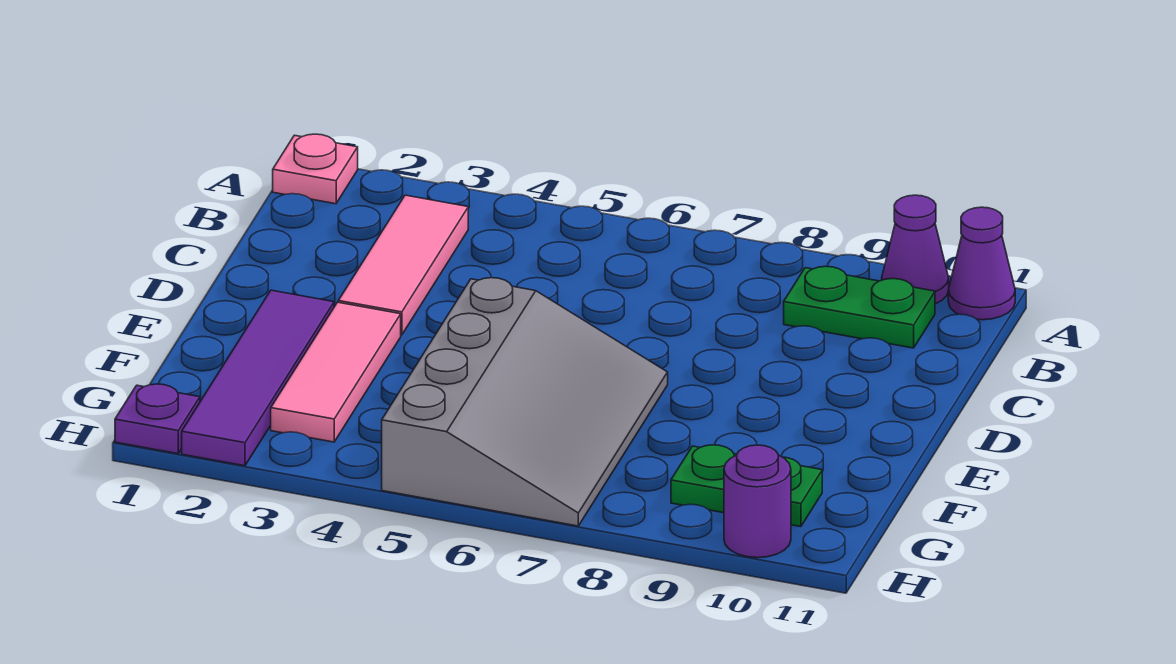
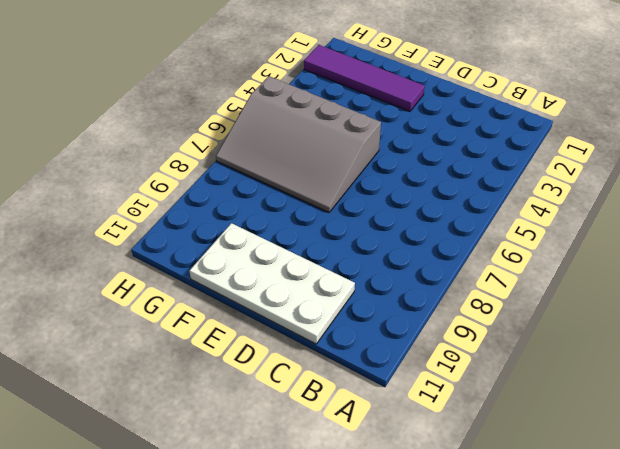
white 2x4 plate [190,223,355,344] -> none
none -> pink 1x1 plate [273,134,358,204]
none -> purple 1x1 cone [882,195,949,304]

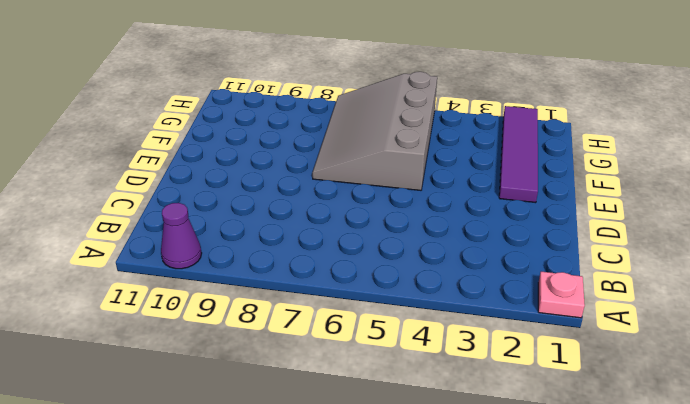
none -> purple 1x1 cone [948,207,1015,320]
none -> pink 1x3 tile [338,195,468,335]

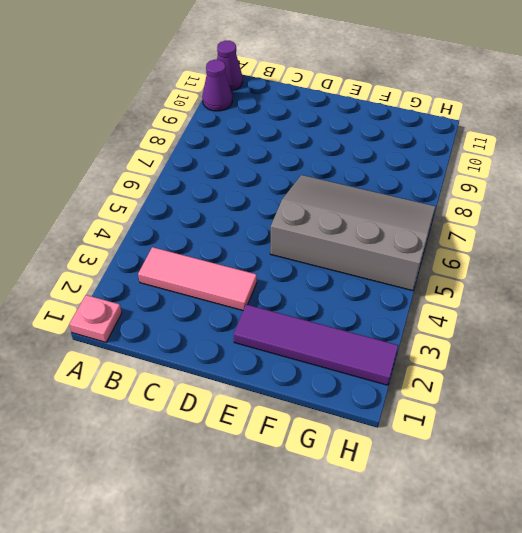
none -> green 1x2 plate [784,266,935,348]
none -> pink 1x3 tile [271,302,401,442]

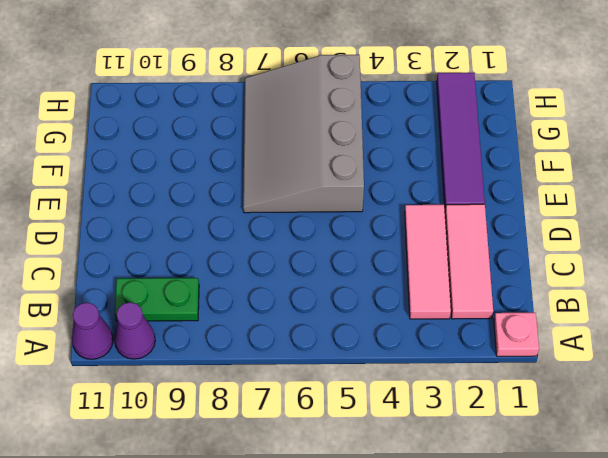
pink 1x3 tile [445,204,493,319] -> pink 1x3 tile moved to [271,302,401,442]
none -> green 1x2 plate [671,445,822,527]
none -> purple 1x1 plate [115,384,200,454]

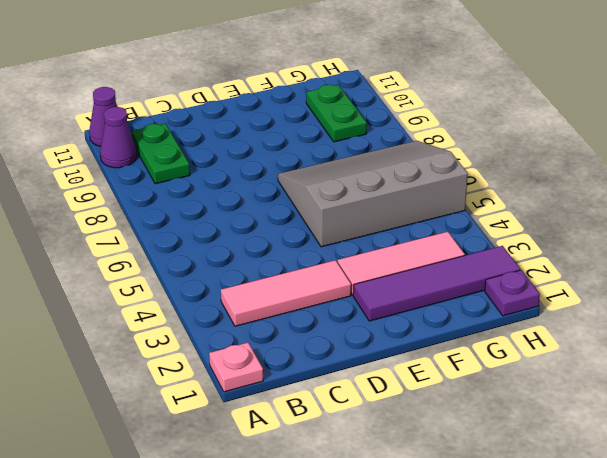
none -> purple 1x1 round brick [724,445,791,558]

